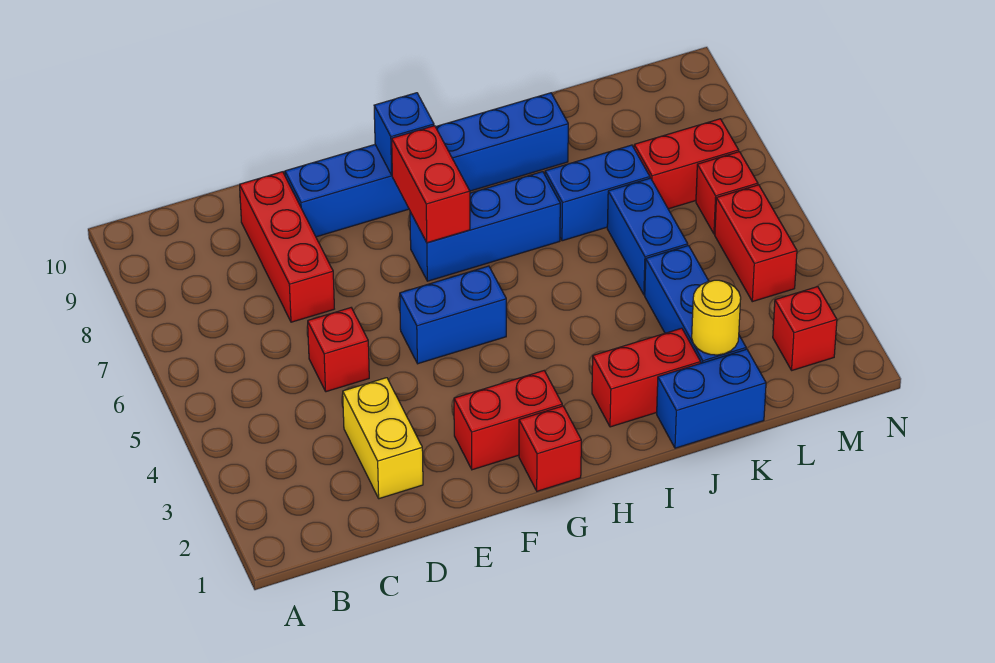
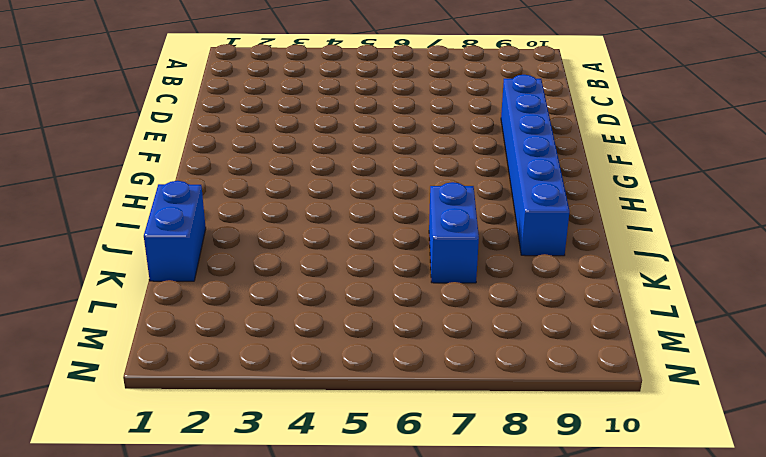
none -> yellow 1x2 brick [343,378,423,499]
none -> red 1x1 brick [308,308,369,392]
none -> red 1x3 brick [240,172,334,322]

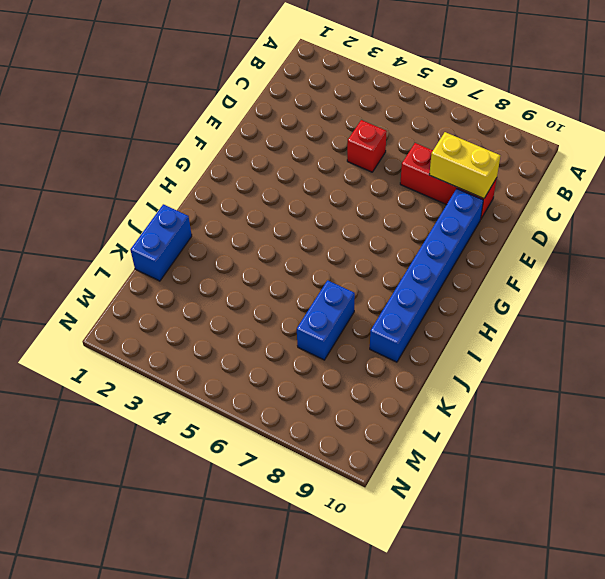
yellow 1x2 brick [429,132,500,199] -> yellow 1x2 brick moved to [343,378,423,499]
none -> red 1x2 brick [454,371,562,470]
none -> blue 1x2 brick [400,266,506,364]
none -> red 1x1 brick [519,406,581,491]

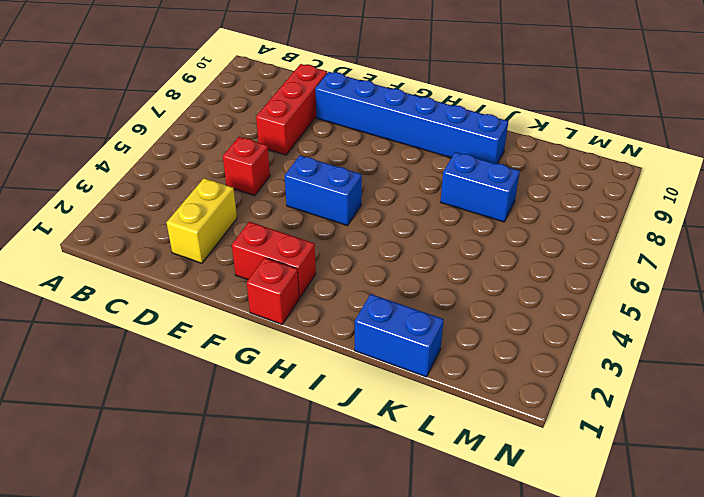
none -> blue 1x3 brick [410,172,560,281]
none -> red 1x2 brick [592,328,701,427]
none -> blue 1x3 brick [645,246,746,363]

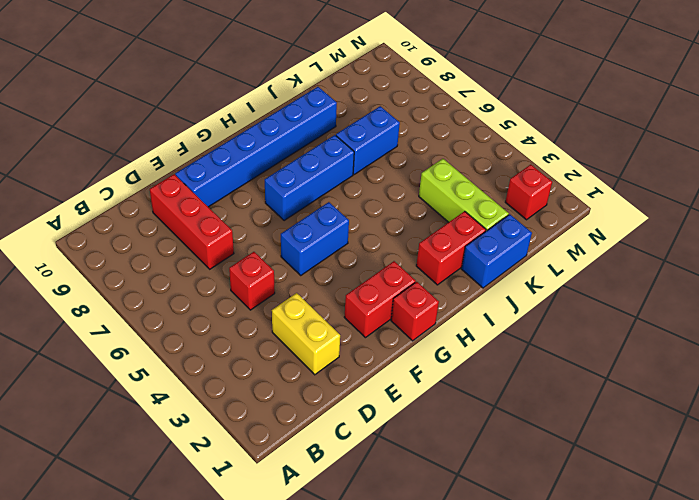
lime 1x3 brick [419,159,509,231] -> blue 1x3 brick [645,246,746,363]
none -> blue 1x2 brick [607,178,688,295]
none -> red 1x2 brick [634,119,739,209]
none -> red 1x2 brick [715,185,797,302]

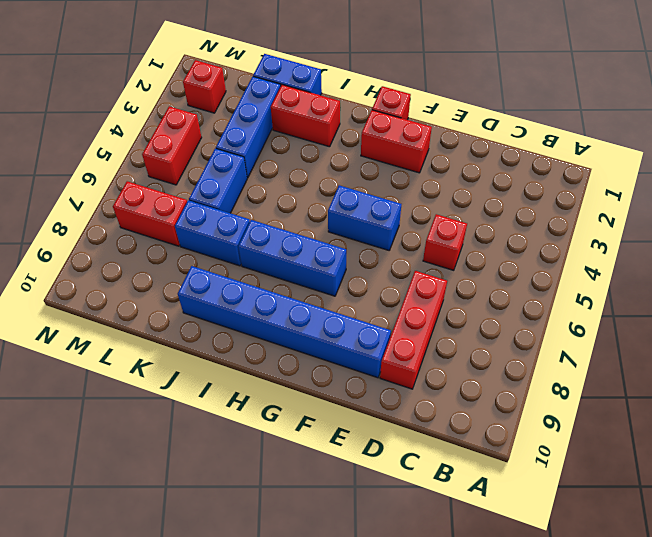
none -> yellow 1x2 brick [343,378,423,499]
none -> red 1x1 brick [696,152,758,234]
none -> red 1x2 brick [392,126,470,243]

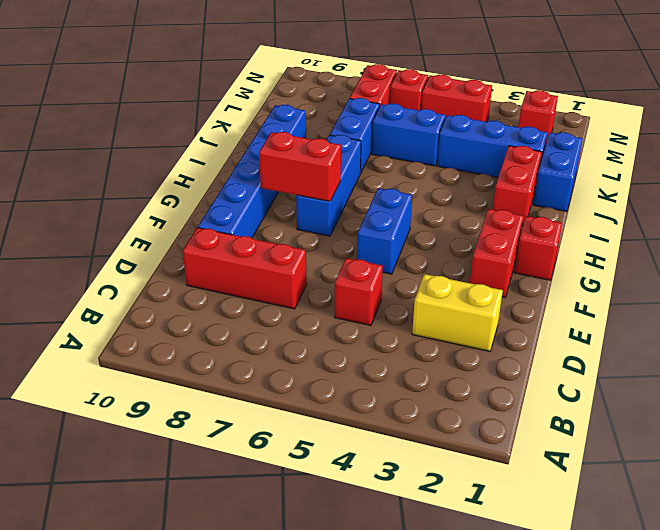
none -> blue 1x1 brick [374,93,434,175]
none -> yellow 1x1 round brick [692,280,741,355]

